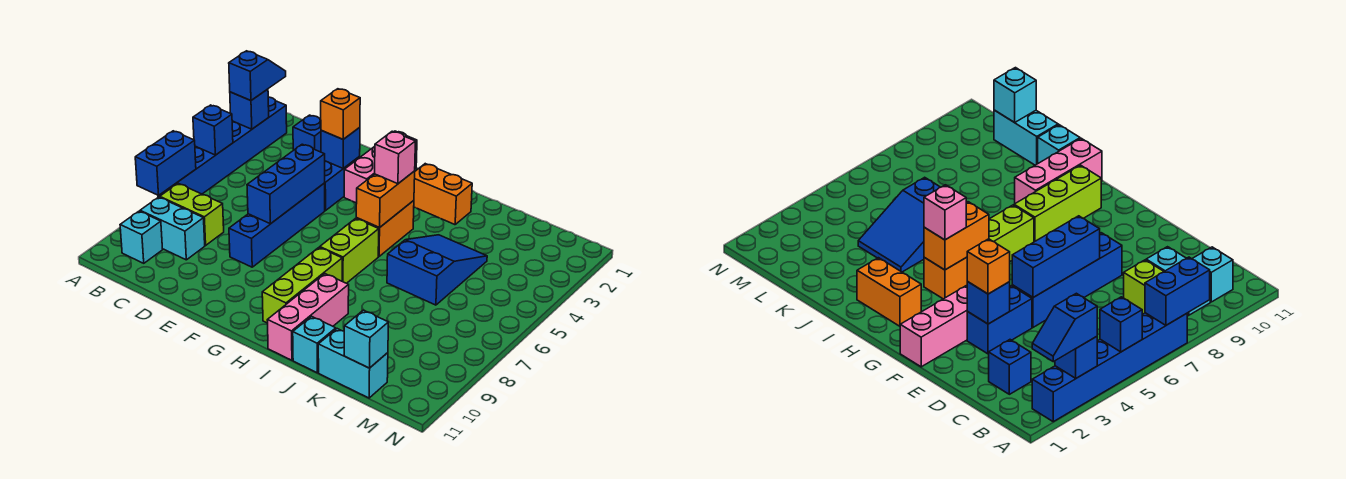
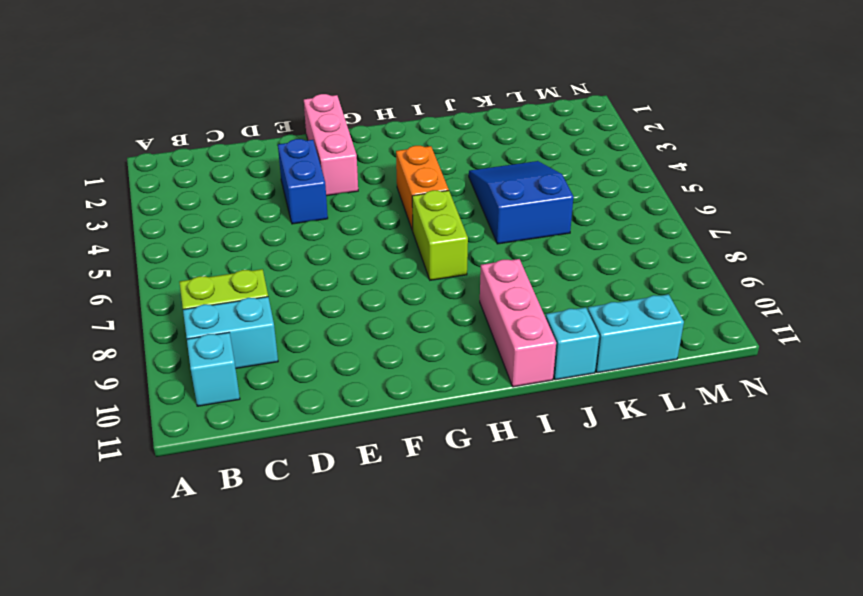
none -> blue 1x6 brick [158,97,287,197]
none -> blue 1x1 brick [293,115,321,152]
none -> blue 1x4 brick [229,183,325,267]

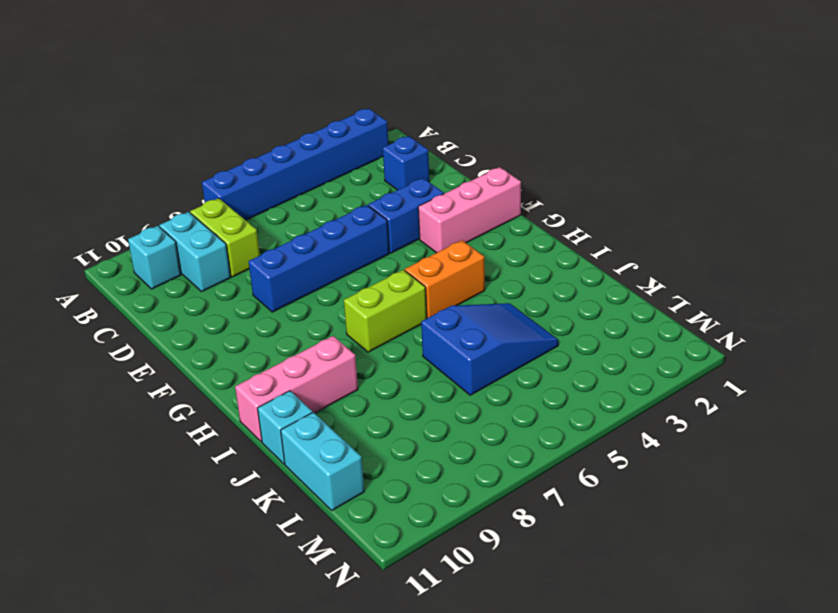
none -> orange 1x2 brick [414,164,472,225]
none -> lime 1x3 brick [262,247,342,323]
none -> blue 1x1 brick [230,89,269,129]

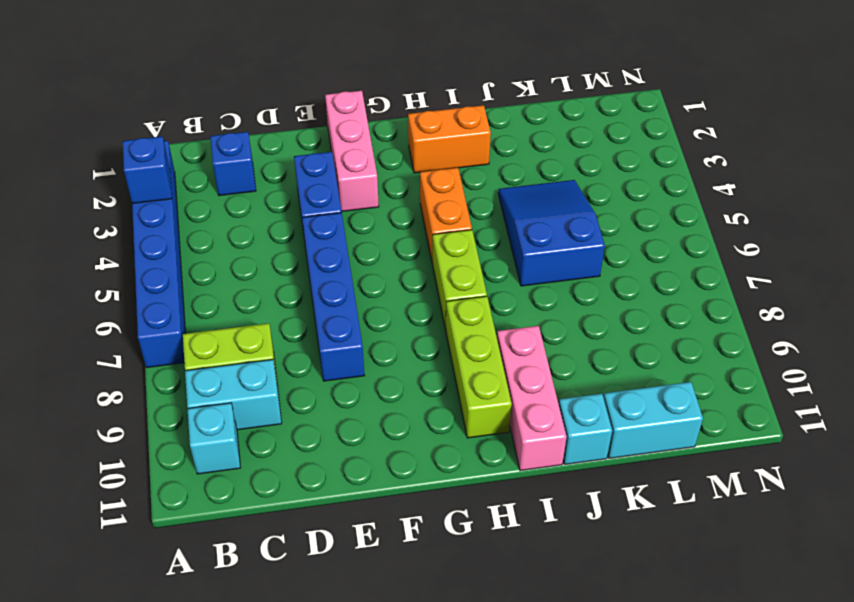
none -> blue 1x1 brick [193,105,233,155]
none -> blue 1x2 brick [135,131,196,195]
none -> blue 1x1 brick [321,127,360,168]

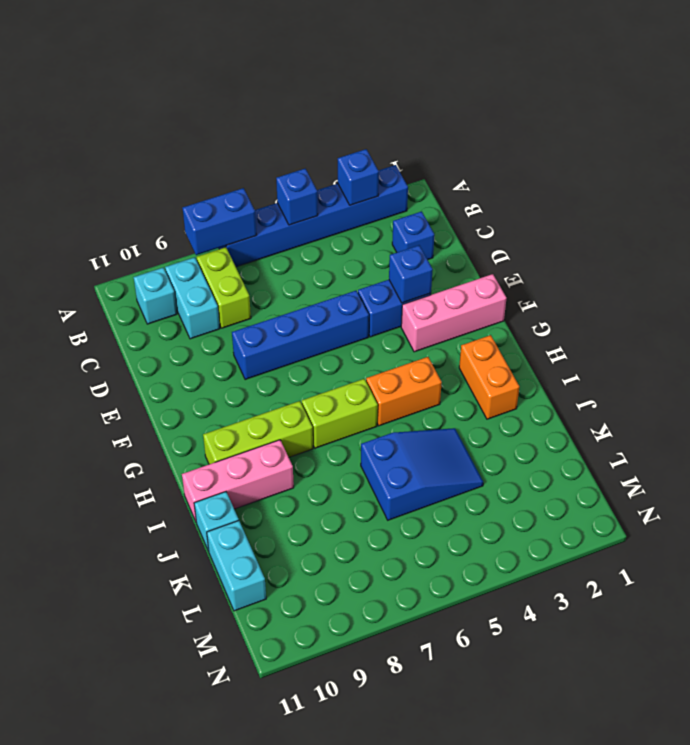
none -> blue 1x3 brick [247,144,325,224]
none -> orange 1x2 brick [356,171,415,228]
none -> cyan 1x1 brick [344,310,388,368]

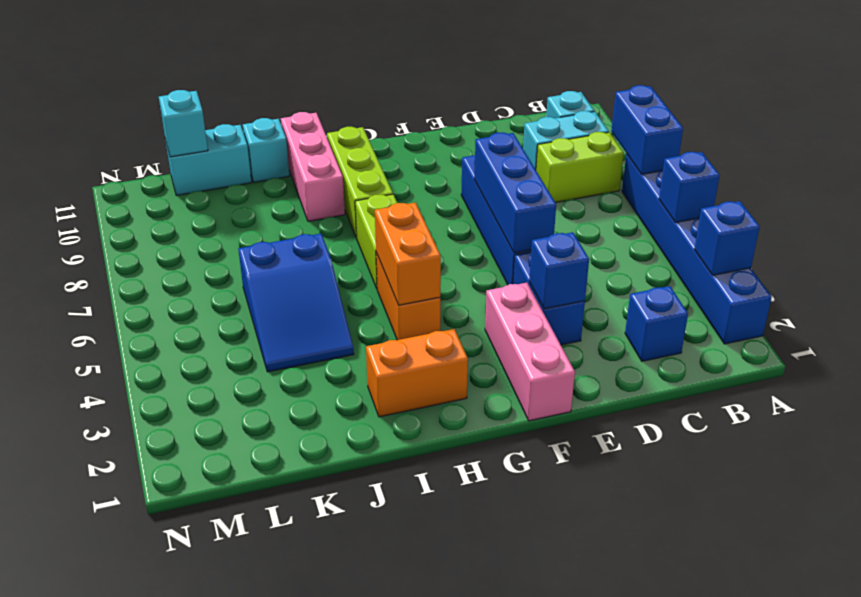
none -> blue 1x2 slope [229,51,286,101]
none -> orange 1x1 brick [321,89,360,139]
none -> pink 1x1 brick [375,131,415,184]

